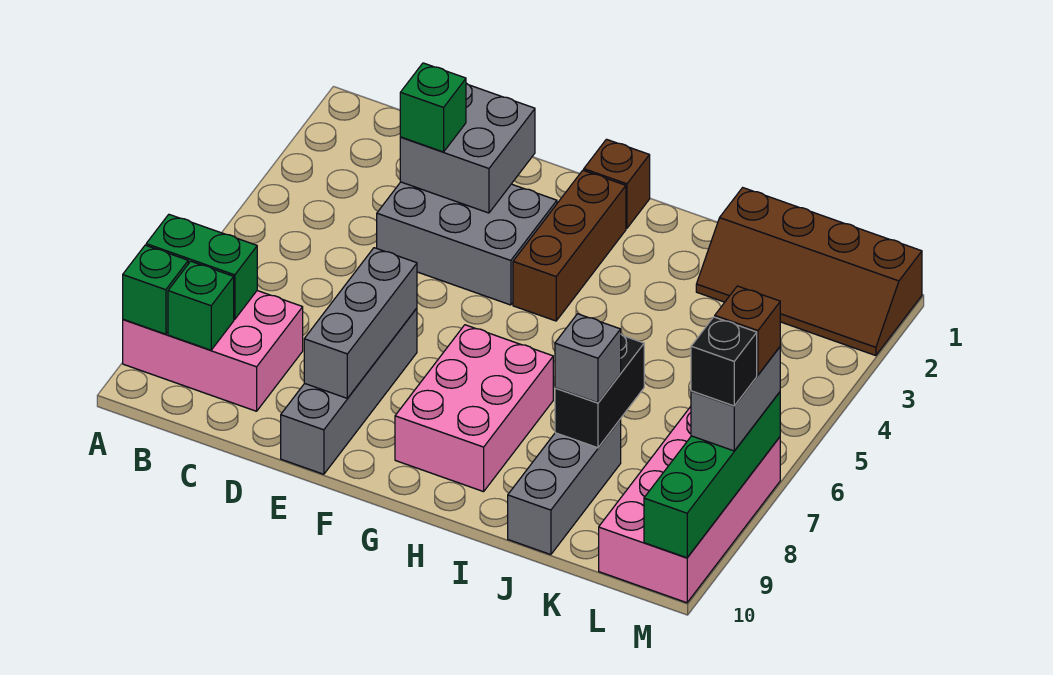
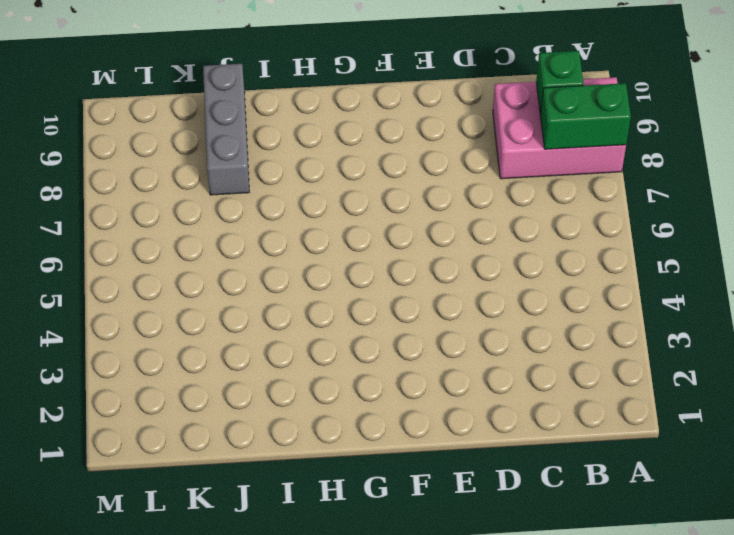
none -> grey 2x3 brick [377,182,557,305]
none -> grey 1x4 brick [281,308,417,474]
none -> brown 1x1 brick [584,139,650,228]

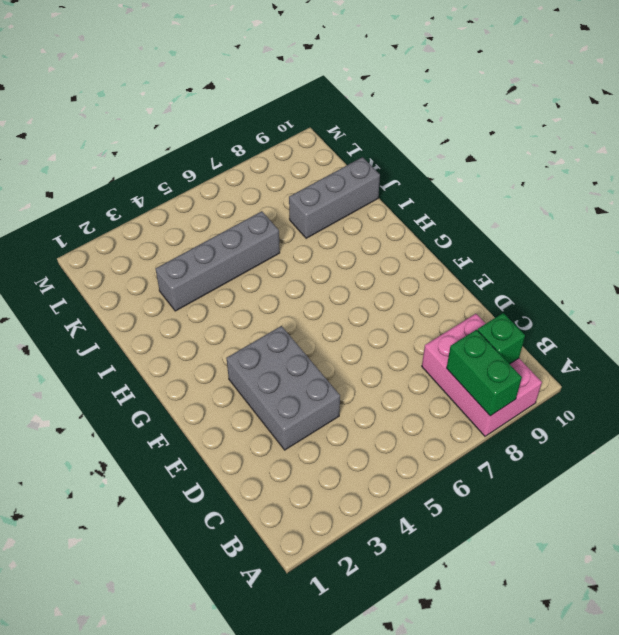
grey 1x4 brick [156,211,280,311] -> grey 1x4 brick moved to [281,308,417,474]
none -> brown 1x1 brick [584,139,650,228]
none -> brown 1x3 brick [513,170,626,321]
none -> pink 2x3 brick [395,325,553,492]

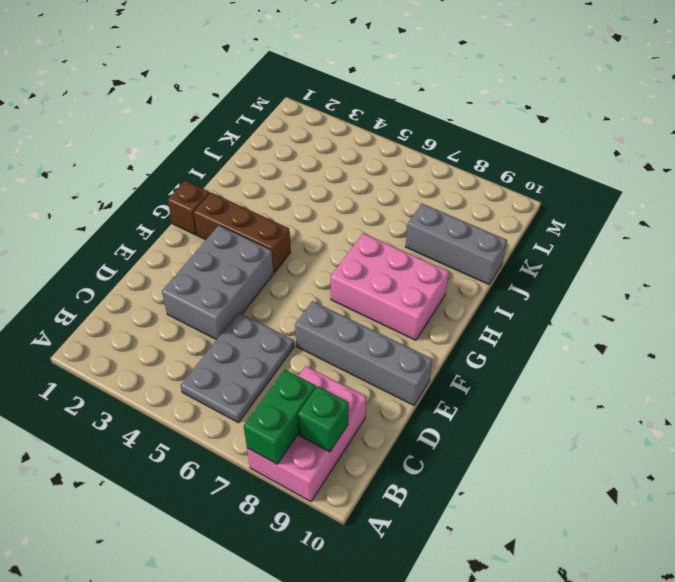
grey 2x3 plate [181,313,294,423] -> none
none -> brown 2x4 slope [696,188,922,356]
none -> pink 2x4 brick [599,407,780,603]
none -> green 1x1 brick [123,245,188,334]

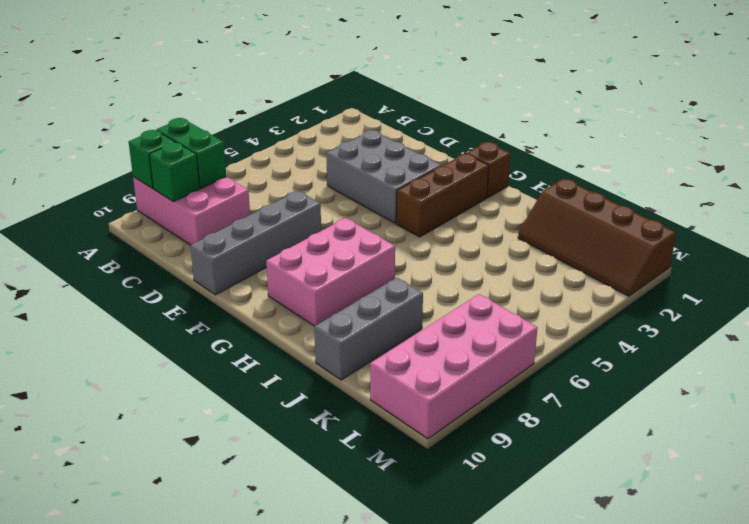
none -> grey 2x2 brick [400,83,535,213]
none -> grey 1x3 brick [304,248,417,398]
none -> black 1x2 brick [555,335,644,448]

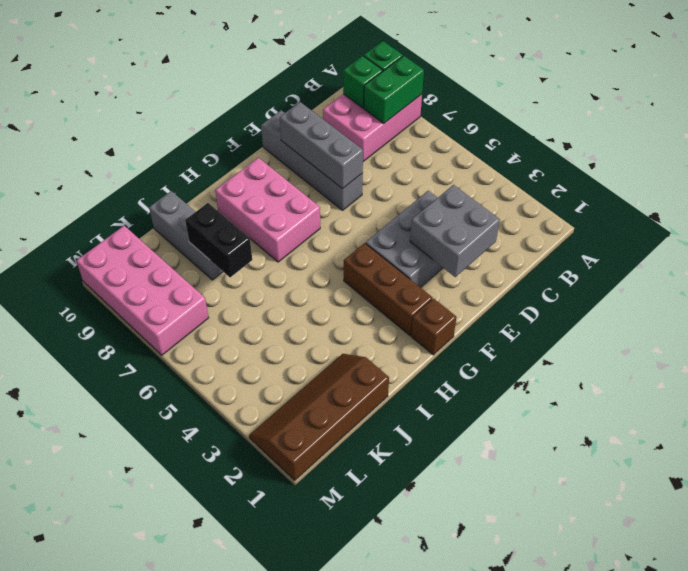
none -> green 1x4 brick [644,392,780,558]
none -> green 1x1 brick [400,63,466,152]
none -> grey 1x1 brick [555,314,621,403]

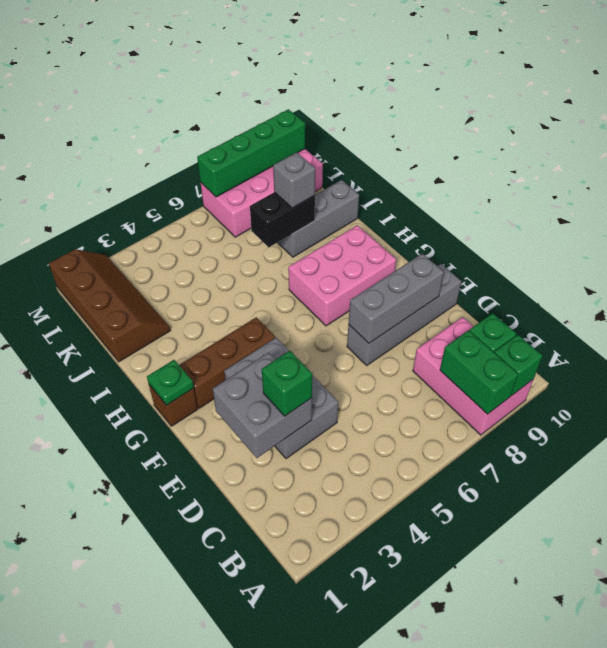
green 1x1 plate [147,360,194,405] -> none
none -> grey 1x2 brick [691,347,780,451]
none -> brown 1x1 brick [715,286,780,375]
none -> black 1x1 brick [691,317,757,406]

